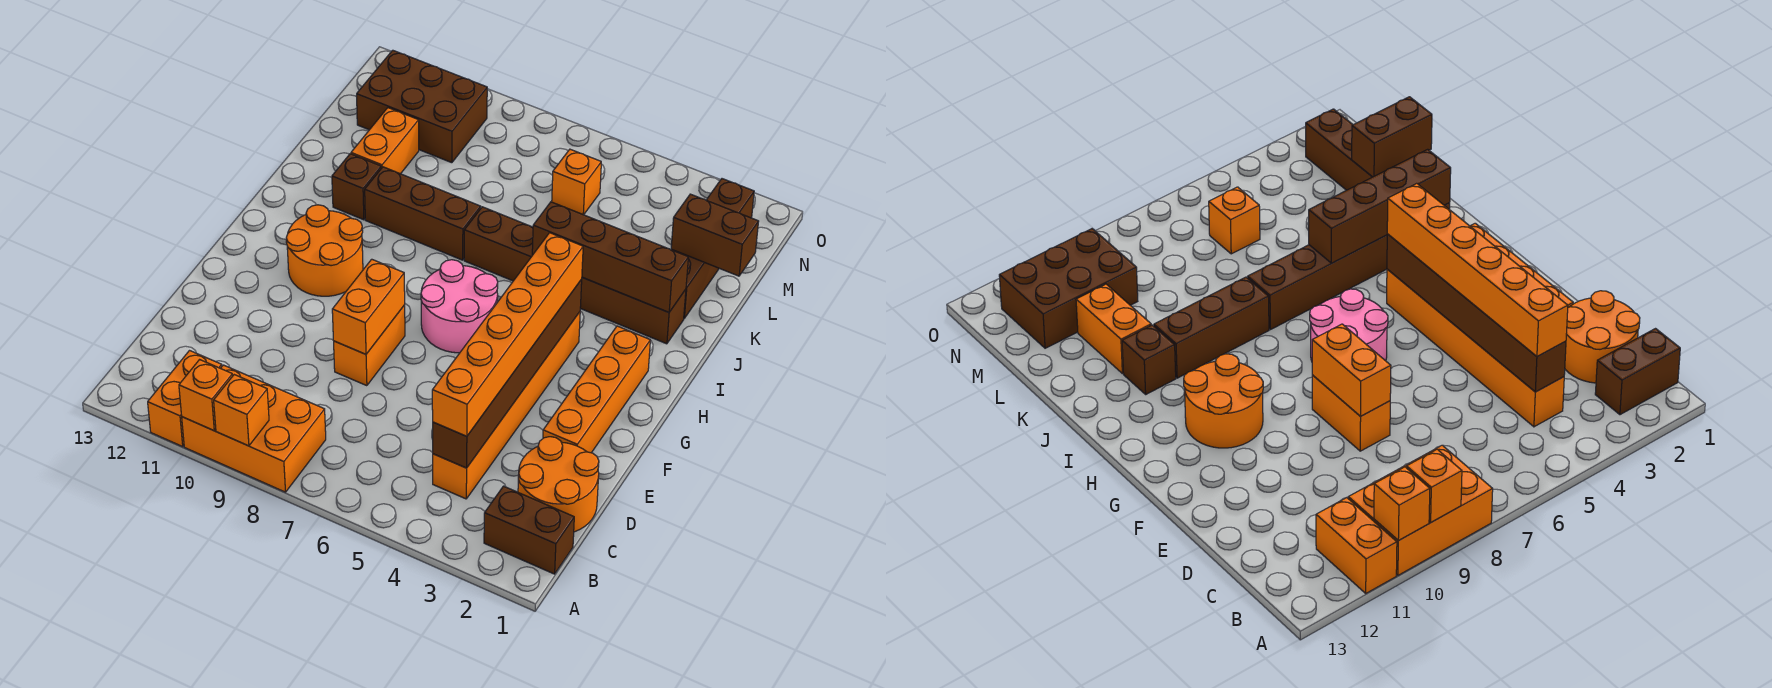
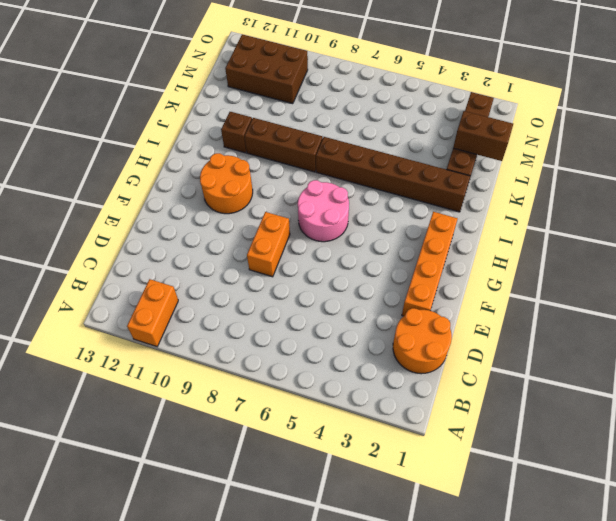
none -> orange 2x3 brick [182,365,326,492]
none -> brown 1x2 brick [484,486,574,574]
none -> orange 1x6 brick [433,312,580,499]

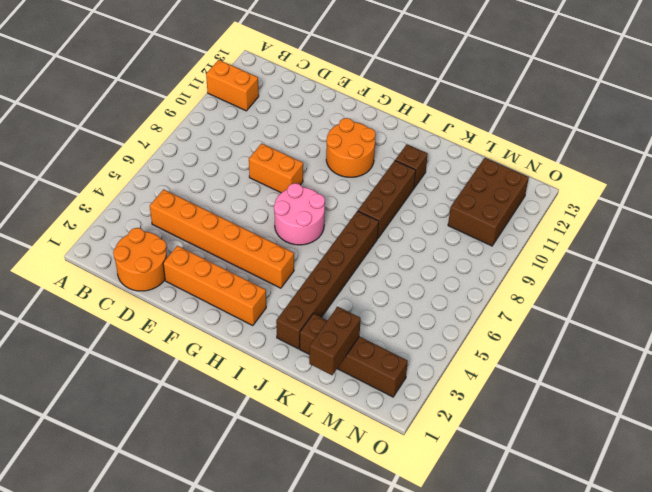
none -> orange 2x3 brick [182,365,326,492]
none -> brown 1x2 brick [484,486,574,574]
none -> orange 1x2 brick [351,108,419,174]

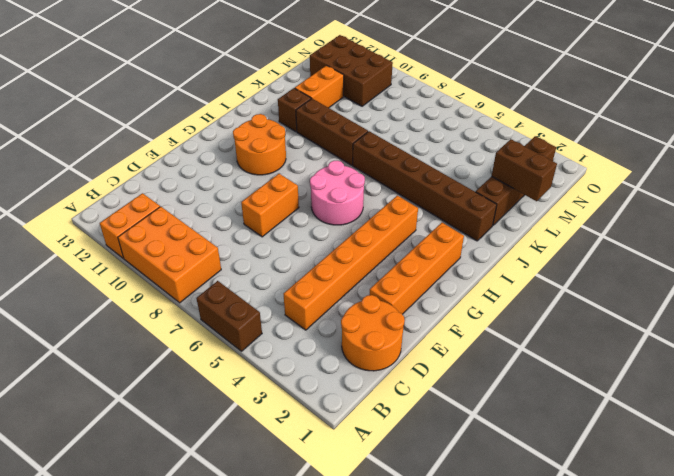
brown 1x2 brick [196,281,262,351] -> brown 1x2 brick moved to [484,486,574,574]
none -> orange 1x1 brick [552,149,601,215]
none -> orange 1x1 brick [214,375,269,446]
none -> orange 1x1 brick [179,360,233,431]

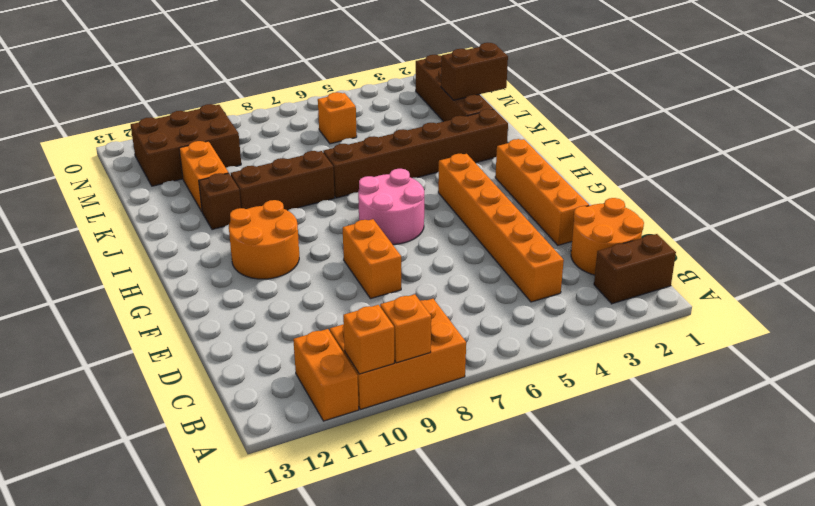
none -> brown 1x6 brick [433,279,582,468]
none -> orange 1x2 brick [332,259,405,354]
none -> brown 1x4 brick [532,202,688,312]

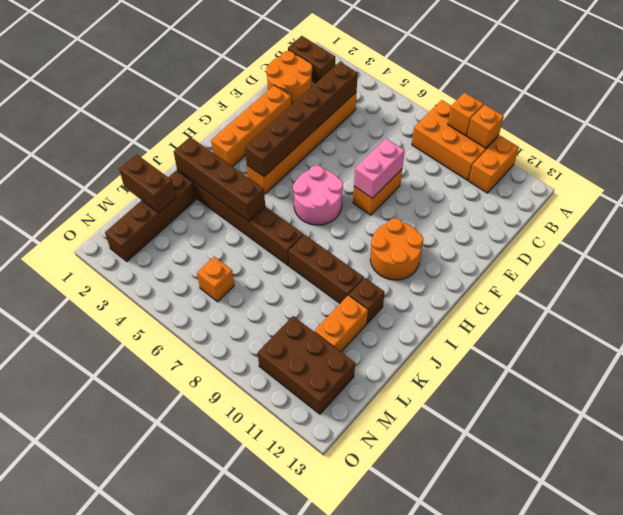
pink 1x2 brick [354,138,405,198] -> orange 1x2 brick [332,259,405,354]
none -> orange 1x6 brick [432,233,583,436]

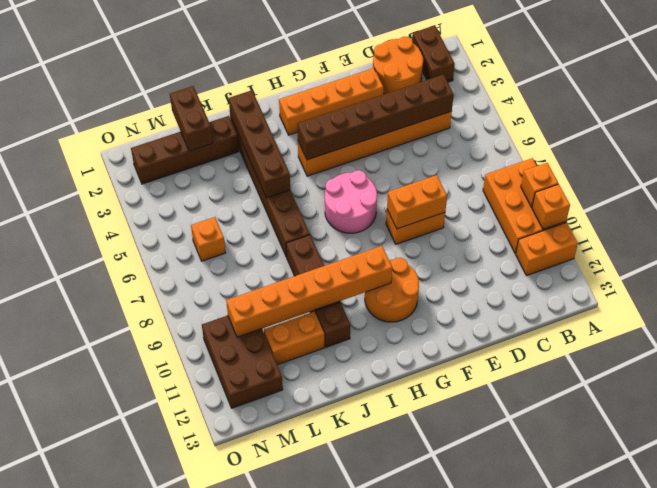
orange 1x6 brick [226,246,392,337] -> orange 1x6 brick moved to [432,233,583,436]

